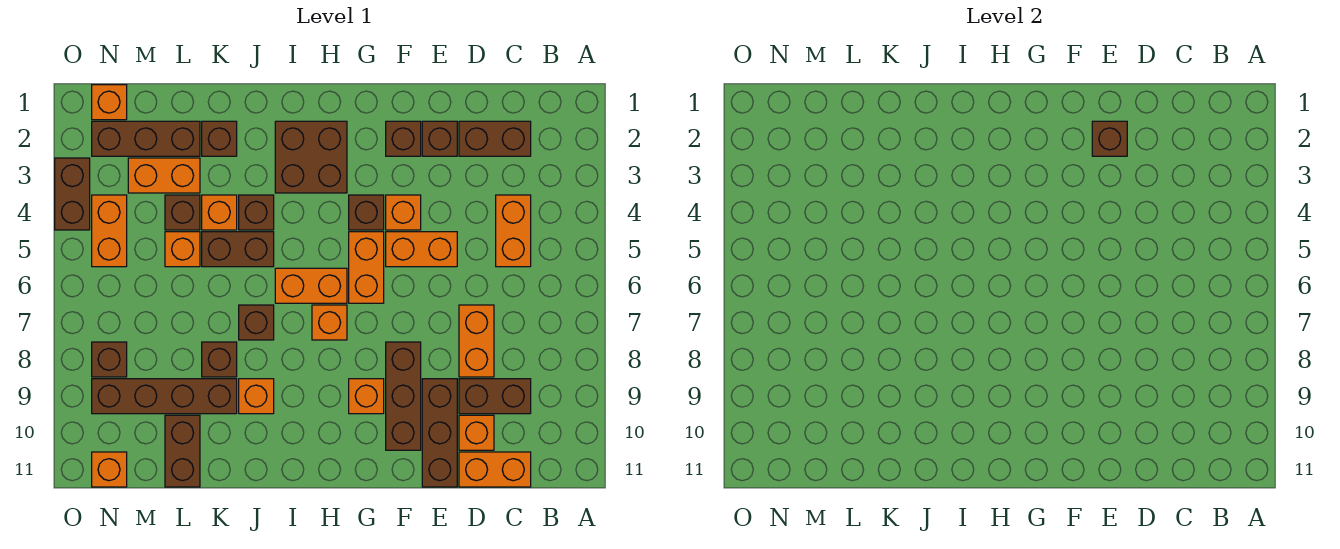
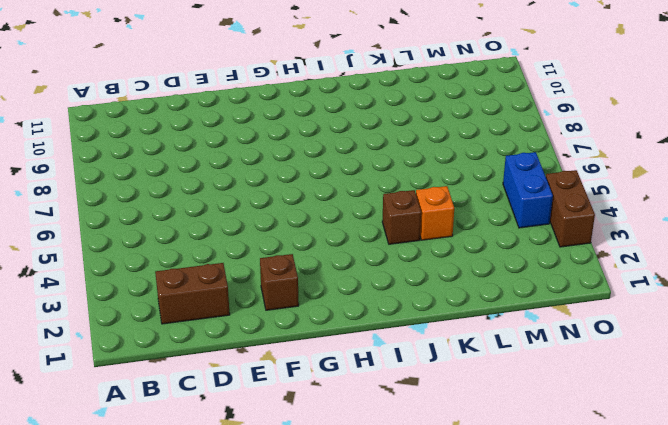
blue 1x2 brick [503,152,553,228] -> orange 1x2 brick [92,195,127,267]
none -> orange 1x2 brick [496,195,531,267]
none -> brown 1x2 brick [459,379,531,414]
none -> orange 1x2 brick [459,452,531,487]
none -> orange 1x2 brick [459,305,494,377]

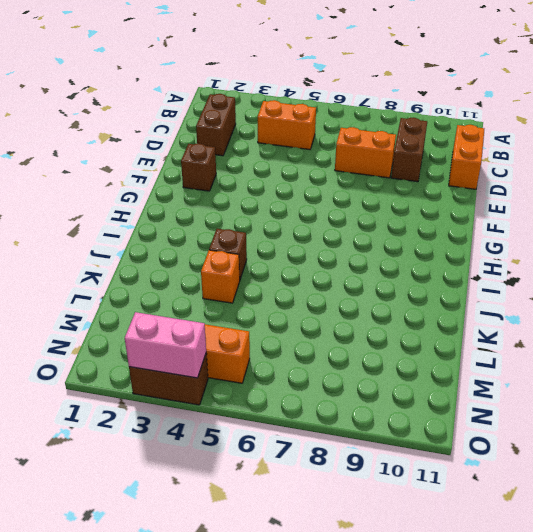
pink 1x2 brick [125,312,206,378] -> none
none -> orange 1x1 brick [459,415,494,450]
none -> brown 1x1 brick [422,121,457,156]
none -> orange 1x2 brick [386,232,457,267]
none -> brown 1x3 brick [422,379,457,487]

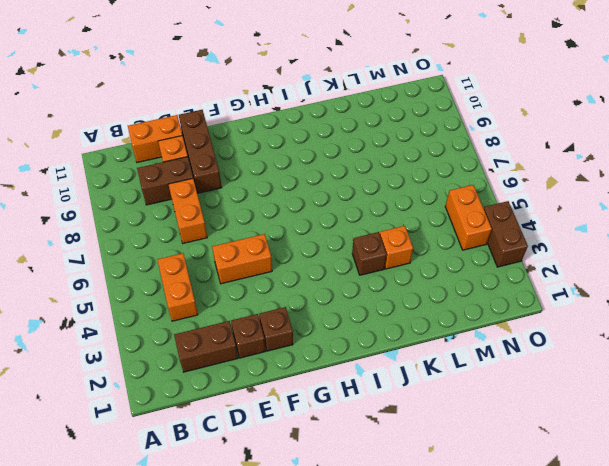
none -> orange 1x1 brick [386,195,421,230]
none -> brown 1x3 brick [386,342,421,450]
none -> brown 1x1 brick [349,195,384,230]
none -> orange 1x2 brick [349,232,384,303]

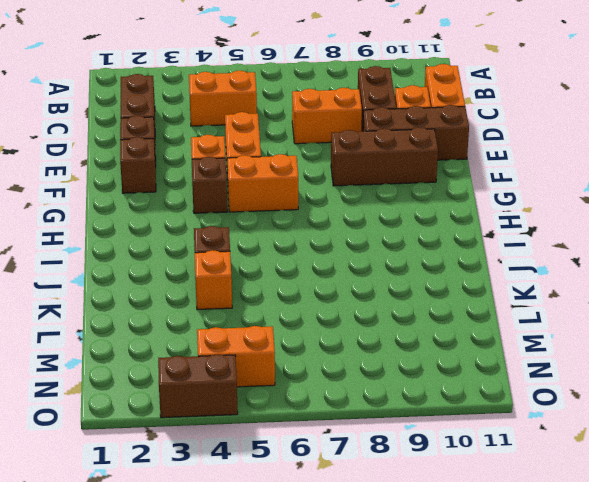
none -> orange 1x1 brick [349,379,384,414]
none -> brown 2x2 brick [275,121,347,193]
none -> orange 1x2 brick [275,268,347,303]
none -> orange 1x1 brick [312,305,347,340]

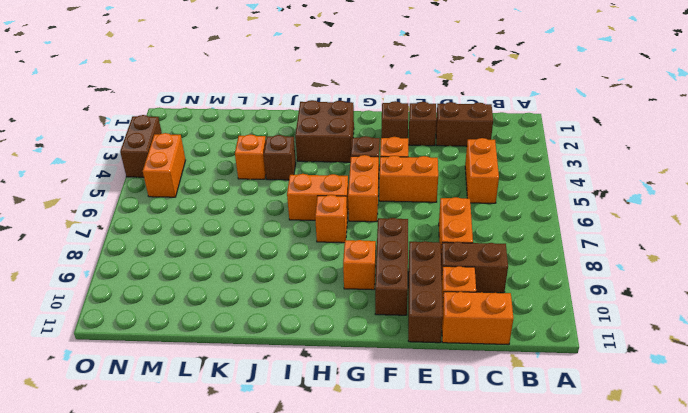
none -> brown 1x2 brick [202,232,274,267]
none -> brown 1x1 brick [239,305,274,340]
none -> orange 1x1 brick [239,379,274,414]
none -> brown 1x1 brick [202,121,237,156]

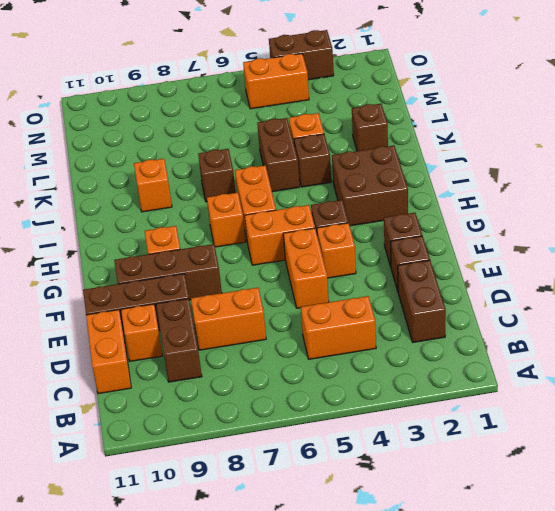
none -> brown 1x1 brick [202,342,237,377]
none -> brown 1x4 brick [92,379,237,414]
none -> brown 1x3 brick [92,121,200,156]
none -> orange 1x2 brick [128,158,200,193]

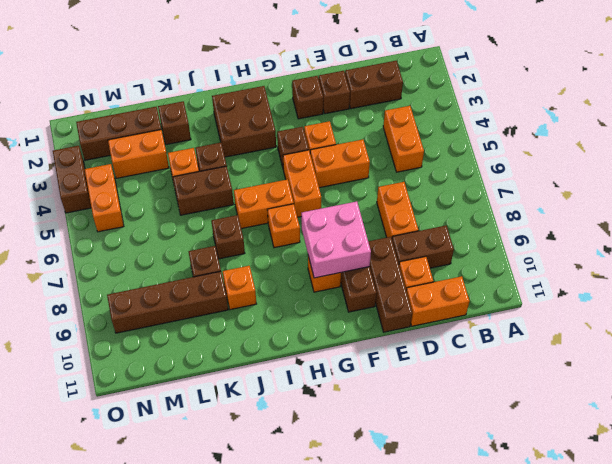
pink 2x2 brick [301,201,371,278] -> none
none -> brown 1x1 brick [165,195,200,230]
none -> orange 1x1 brick [165,232,200,267]
none -> brown 1x2 brick [165,415,200,487]
none -> orange 1x1 brick [92,85,127,120]

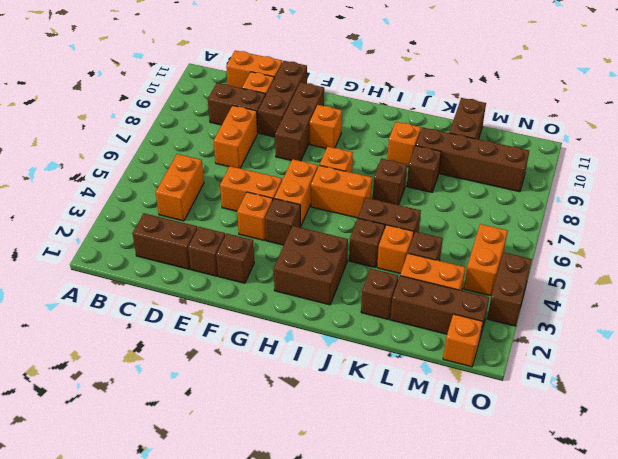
none -> orange 1x1 brick [165,232,200,267]
none -> brown 1x1 brick [92,342,127,377]
none -> orange 1x1 brick [92,452,127,487]
none -> brown 1x1 brick [1092,121,1127,156]

